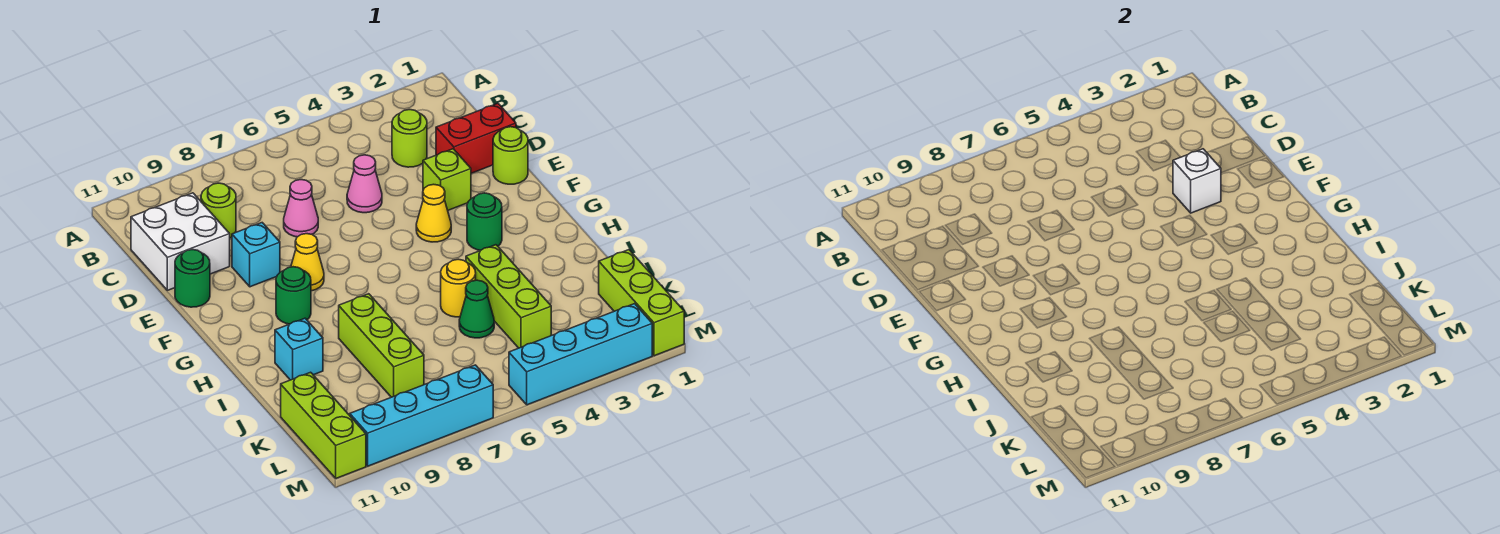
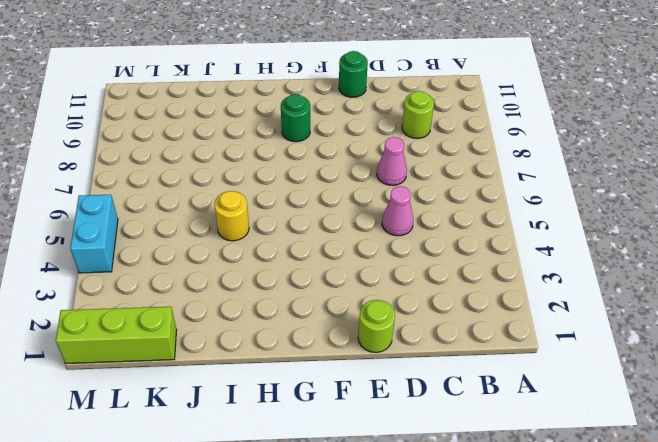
cyan 1x2 brick [70,195,118,273] -> cyan 1x4 brick [509,304,652,405]
none -> lime 1x1 round brick [392,110,427,167]
none -> white 2x2 brick [131,193,230,290]
none -> red 1x2 brick [436,103,516,173]

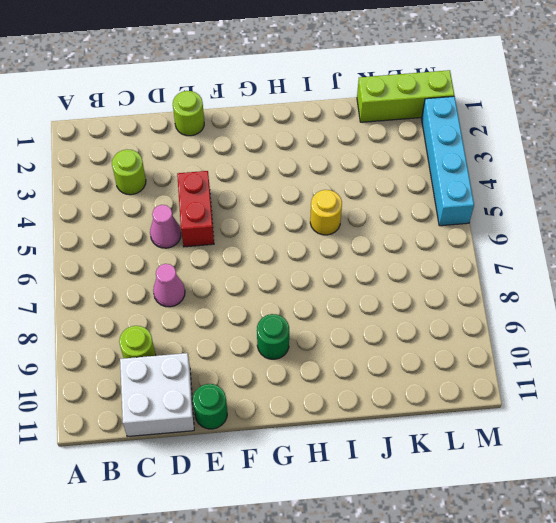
red 1x2 brick [177,171,214,247] -> red 1x2 brick moved to [436,103,516,173]
none -> lime 1x1 brick [423,149,471,210]
none -> cyan 1x1 brick [232,223,280,287]
none -> yellow 1x1 cone [416,184,451,242]

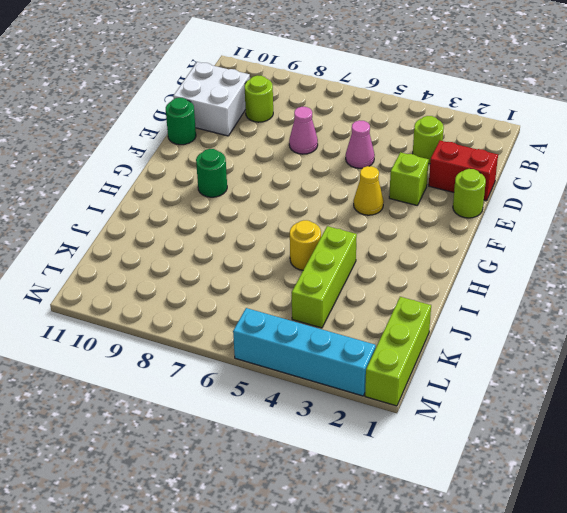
none -> cyan 1x1 brick [232,223,280,287]
none -> yellow 1x1 cone [291,234,324,291]
none -> green 1x1 round brick [467,193,502,250]

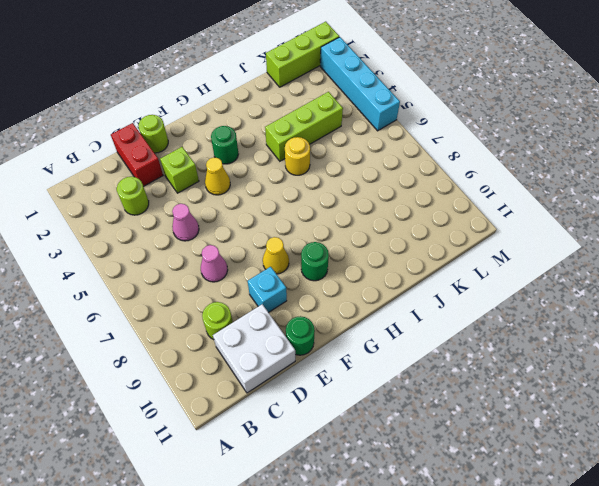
none -> lime 1x3 brick [339,294,424,397]
none -> cyan 1x1 brick [275,318,323,380]
none -> green 1x1 cone [459,280,494,338]

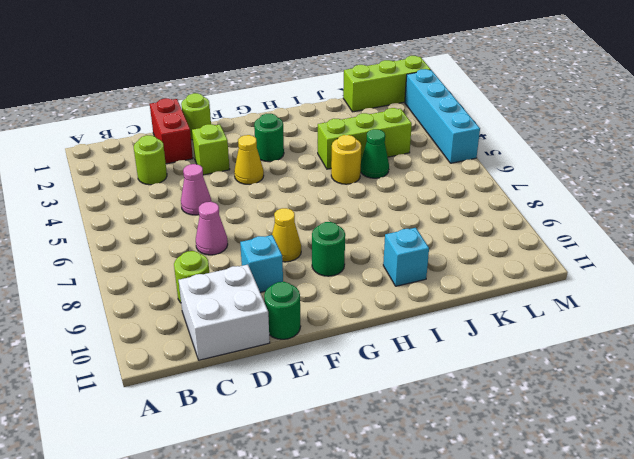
none -> lime 1x3 brick [339,294,424,397]
none -> lime 1x3 brick [281,372,366,478]
none -> cyan 1x4 brick [350,365,493,466]

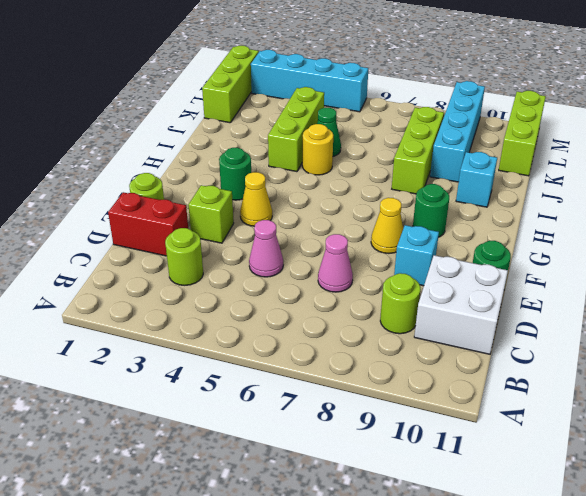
cyan 1x4 brick [430,81,485,182] -> cyan 1x4 brick turned to [350,365,493,466]
none -> white 1x1 brick [1173,149,1221,213]

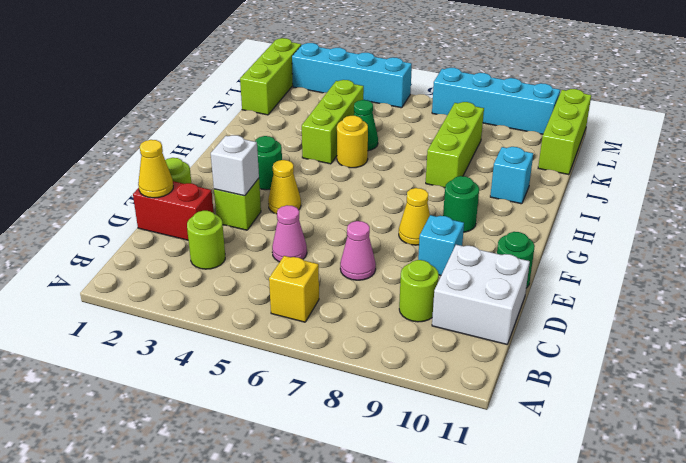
yellow 1x1 brick [269,256,319,322] -> none
yellow 1x1 cone [138,140,173,198] -> none

